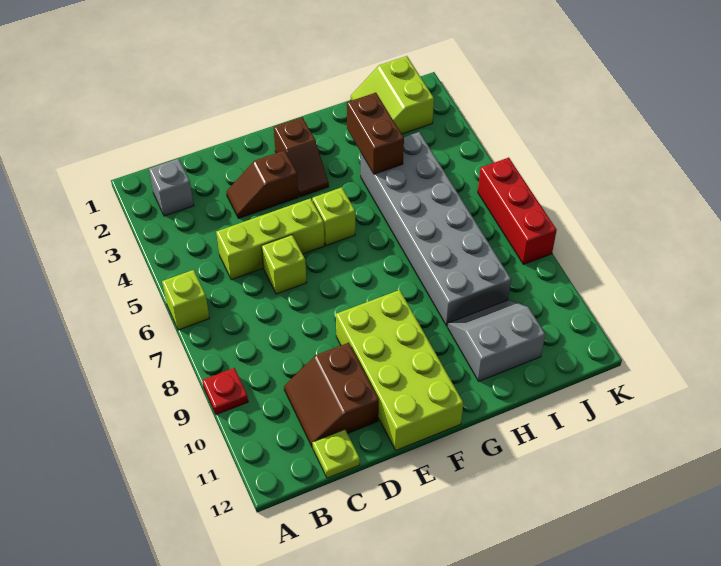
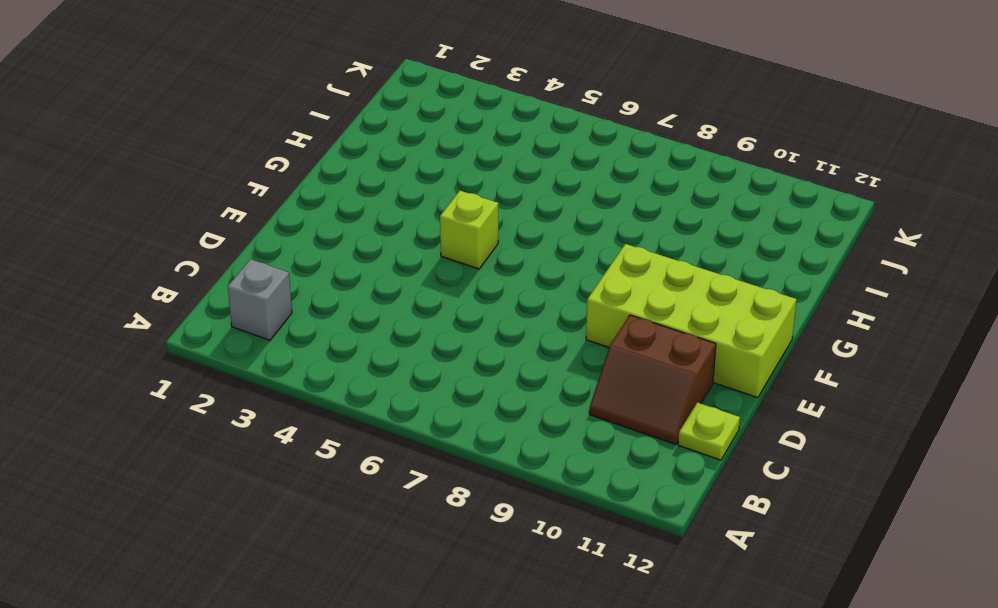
none -> lime 1x1 brick [162,270,209,330]
none -> red 1x1 plate [202,368,248,415]
none -> lime 1x3 brick [216,198,325,280]

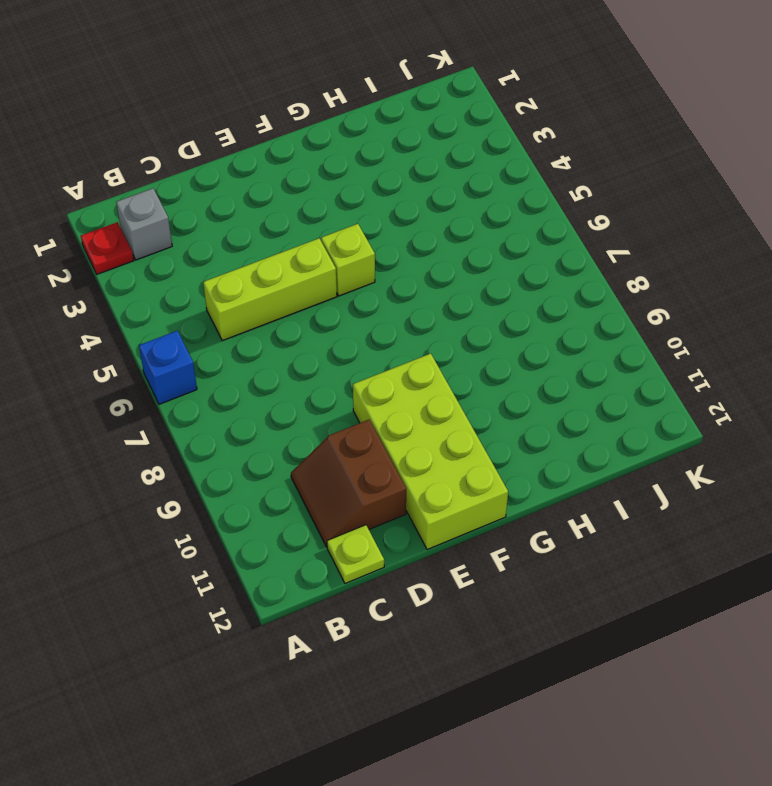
red 1x1 plate [81,222,134,274] -> red 1x1 plate moved to [202,368,248,415]
blue 1x1 brick [139,331,197,404] -> lime 1x1 brick [162,270,209,330]
none -> brown 1x2 slope [226,150,298,218]
none -> lime 1x1 brick [262,235,307,294]
none -> brown 1x2 slope [274,117,329,197]

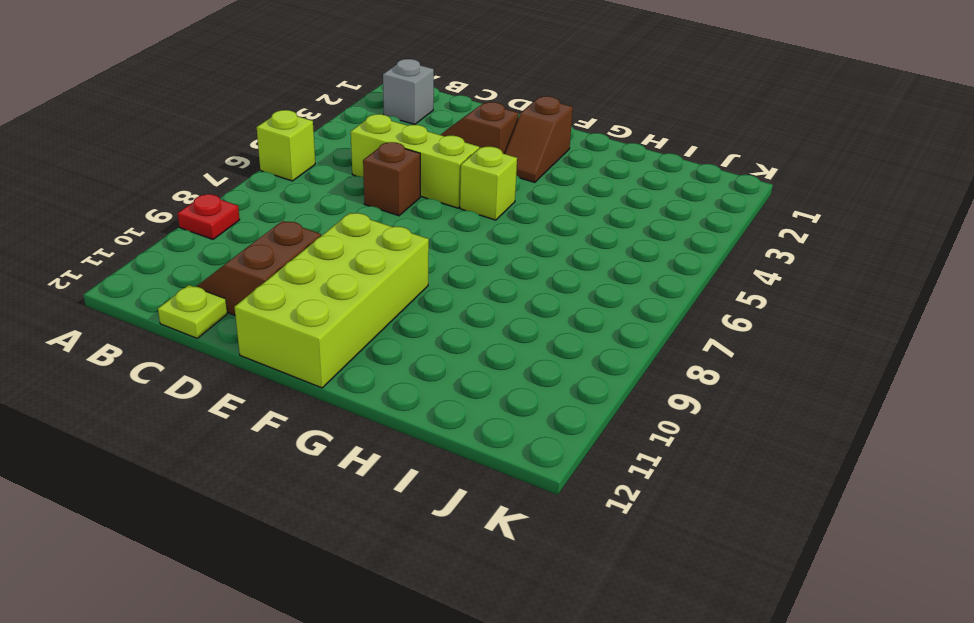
brown 1x1 brick [363,142,420,216] -> lime 1x1 brick [262,235,307,294]
none -> grey 2x6 brick [361,132,511,326]
none -> grey 2x2 slope [447,300,545,381]
none -> lime 2x2 slope [351,56,434,134]

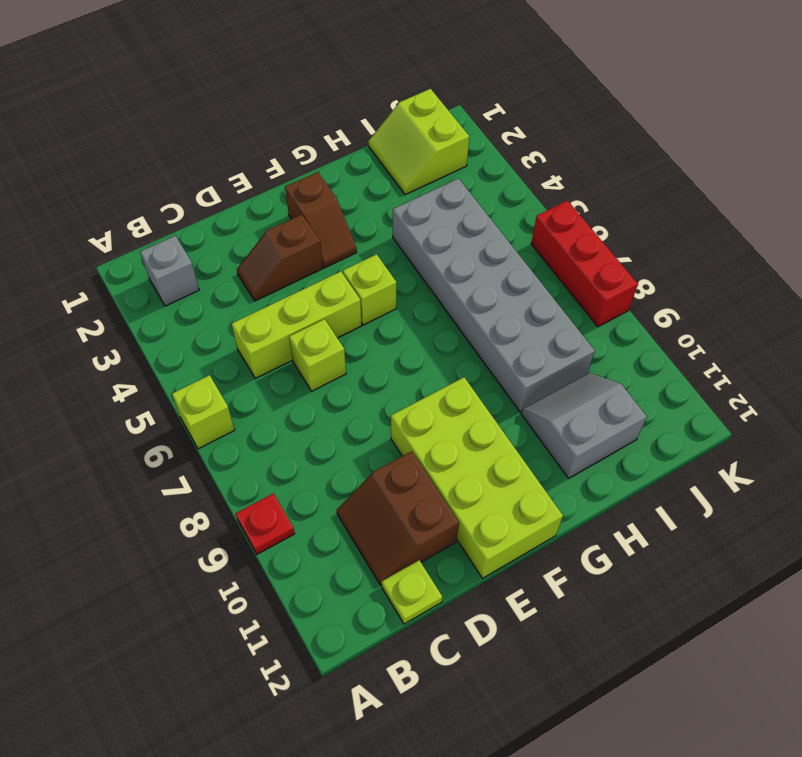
none -> brown 1x2 brick [347,93,404,174]

